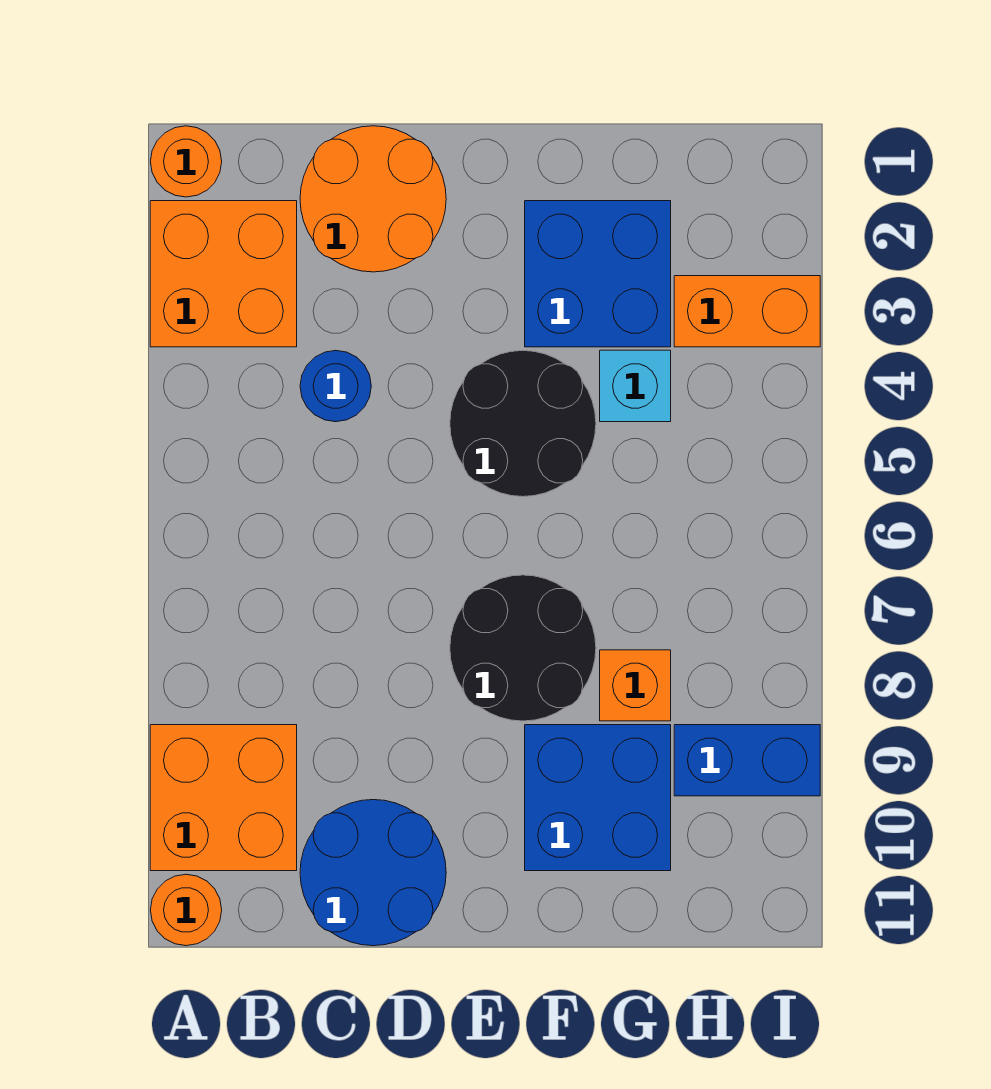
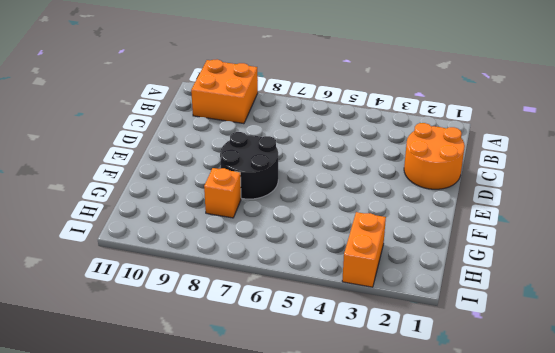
none -> orange 1x1 round brick [150,126,222,197]
none -> orange 2x2 brick [150,201,297,347]
none -> orange 1x1 round brick [151,874,222,946]

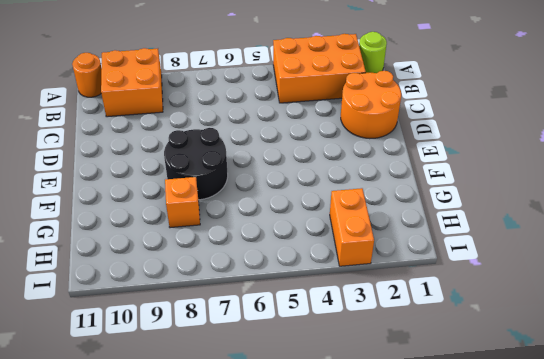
lime 1x1 round brick [359,32,387,73] -> orange 1x1 round brick [150,126,222,197]
orange 2x3 brick [273,34,366,103] -> orange 2x2 brick [150,201,297,347]
none -> blue 1x1 round brick [300,350,371,422]
none -> blue 2x2 round brick [300,800,446,946]
none -> black 2x2 round brick [450,350,596,497]

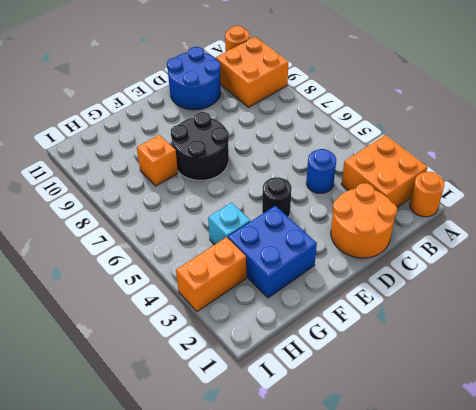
black 1x1 round brick [262,177,292,217] -> black 2x2 round brick [450,350,596,497]
none -> blue 2x2 brick [525,725,671,871]
none -> blue 1x2 brick [674,725,820,796]

